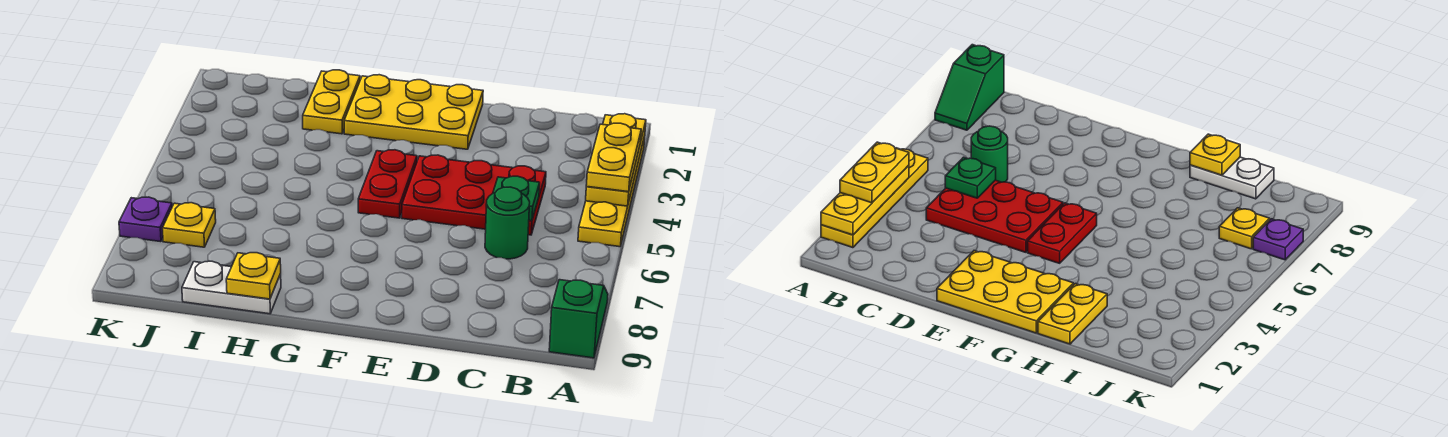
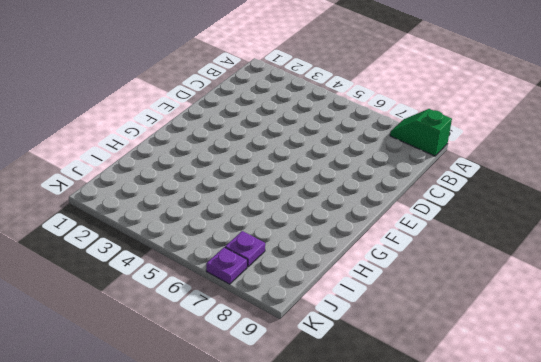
purple 1x1 plate [225,231,265,267] -> yellow 1x1 plate [162,203,216,247]
none -> yellow 1x4 plate [578,136,645,247]
none -> red 2x3 plate [402,155,546,235]
none -> green 1x1 round brick [485,187,530,259]

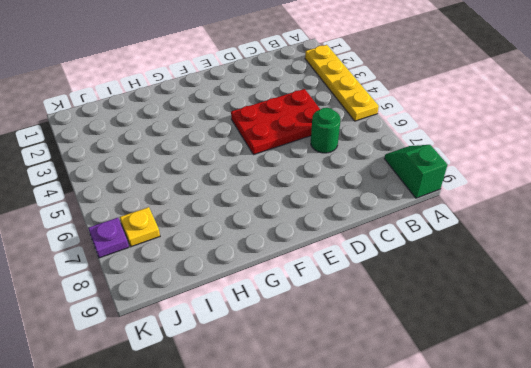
none -> yellow 2x3 plate [344,75,483,149]
none -> red 1x2 plate [358,150,417,218]
none -> yellow 1x2 plate [303,70,360,134]

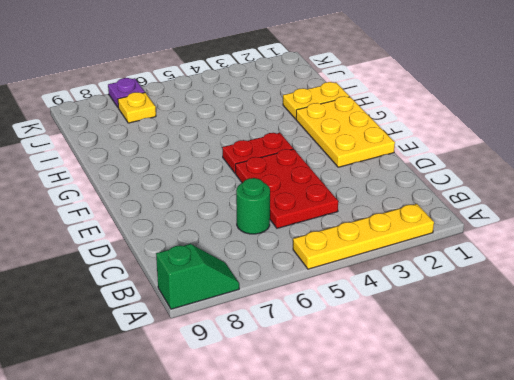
none -> white 1x2 plate [182,261,281,314]
none -> yellow 1x3 plate [586,114,646,206]
none -> green 1x1 plate [493,176,540,221]

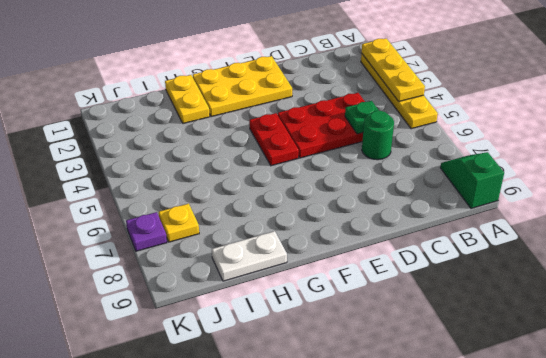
none -> yellow 1x1 plate [226,253,281,299]
none -> yellow 1x2 plate [586,123,641,192]

